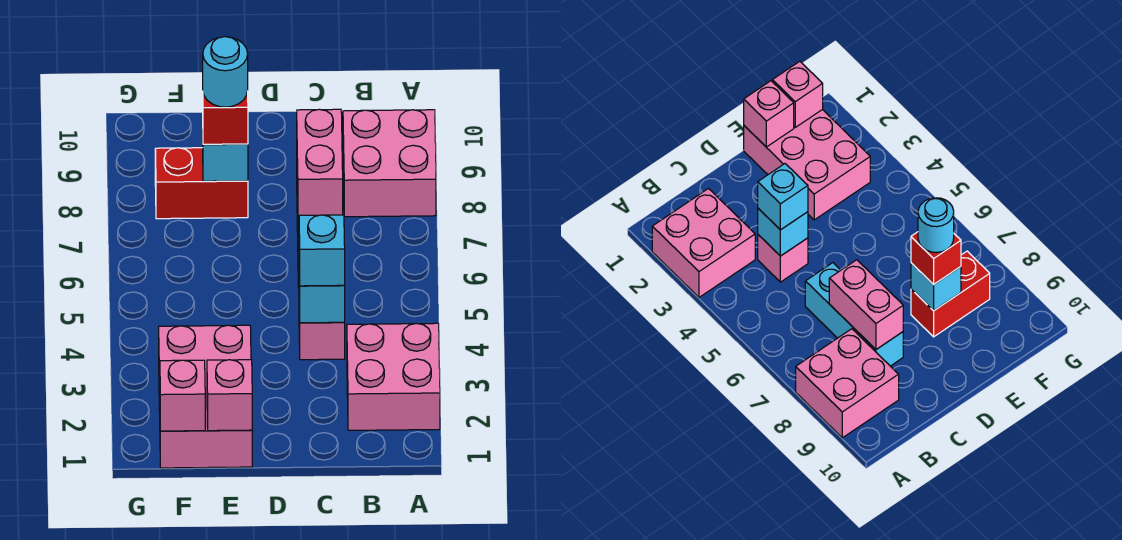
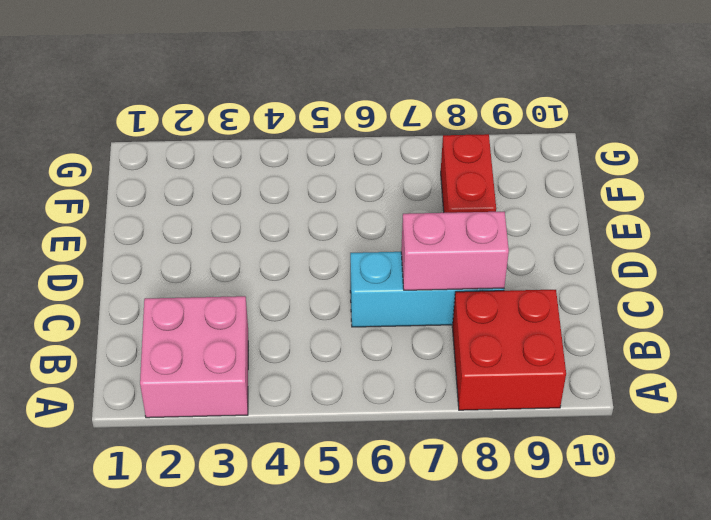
red 2x2 brick [452,290,566,410] -> pink 2x2 brick [343,110,436,217]
none -> pink 1x1 brick [299,308,345,360]
none -> pink 2x3 brick [159,325,252,468]
none -> cyan 1x1 brick [299,271,345,323]

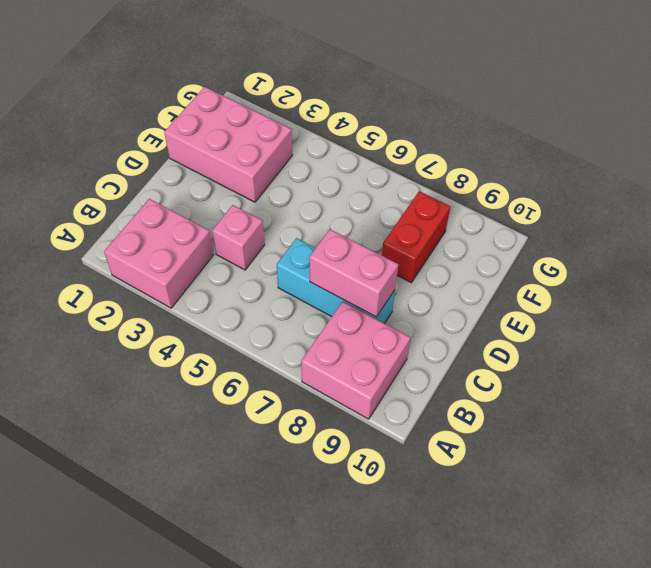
none -> cyan 1x1 brick [299,271,345,323]
none -> pink 1x1 brick [207,360,252,431]
none -> cyan 1x1 brick [203,144,248,181]

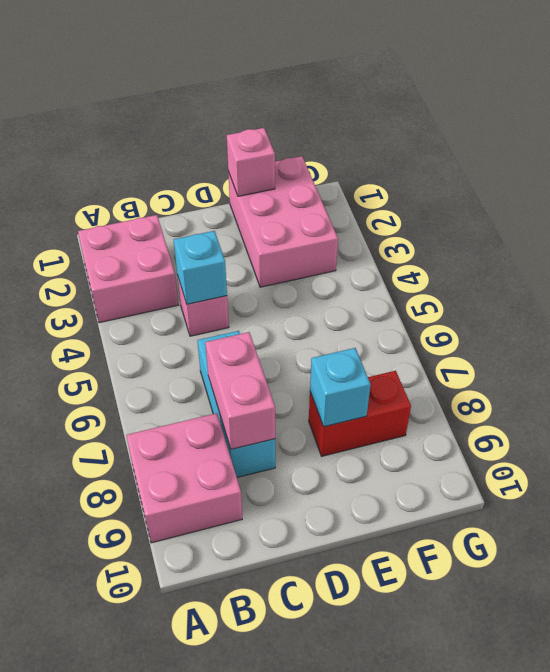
none -> pink 1x1 brick [160,360,205,431]
none -> cyan 1x1 brick [299,215,345,286]
none -> red 1x1 brick [203,91,248,144]

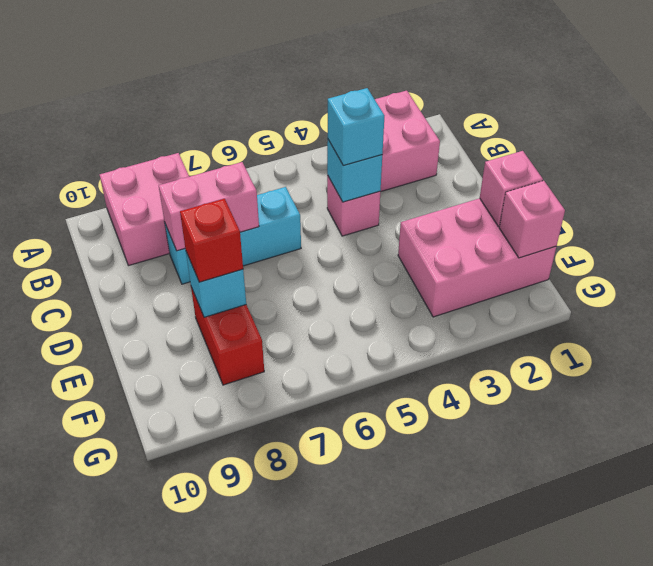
none -> cyan 1x1 round brick [203,37,248,107]

